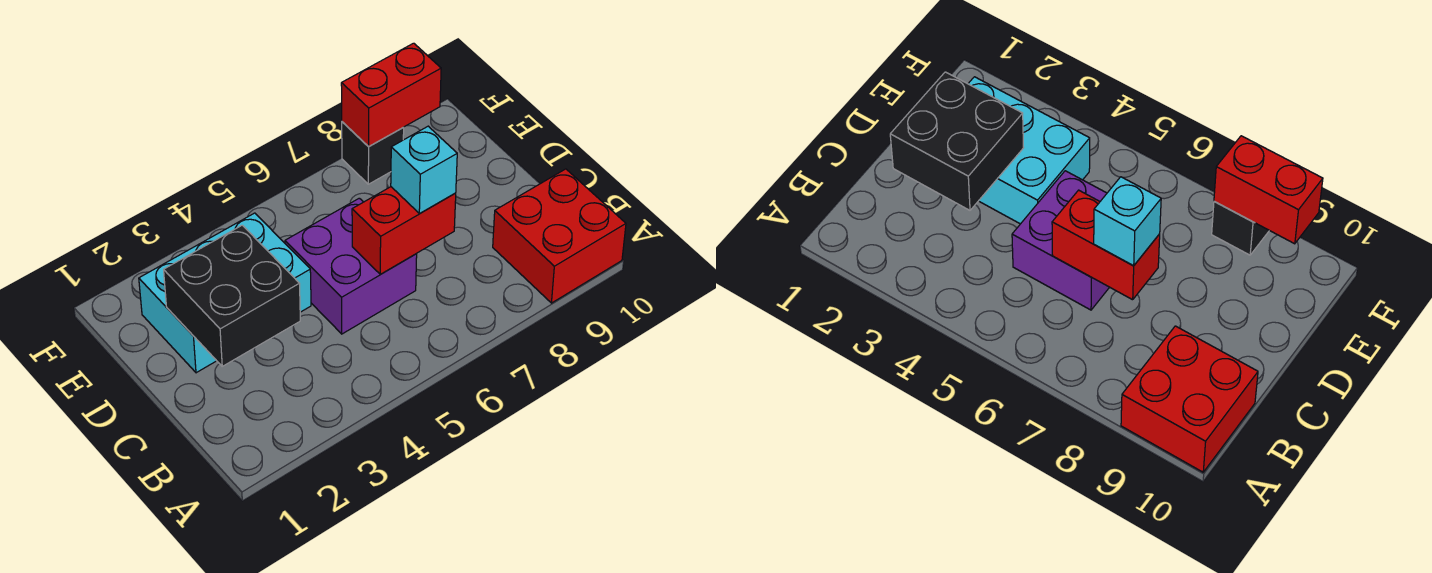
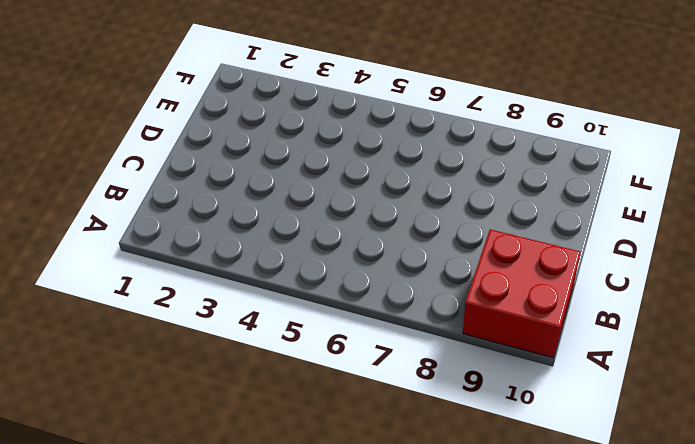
none -> purple 2x2 brick [285,198,417,334]
none -> cyan 2x3 brick [139,213,311,373]

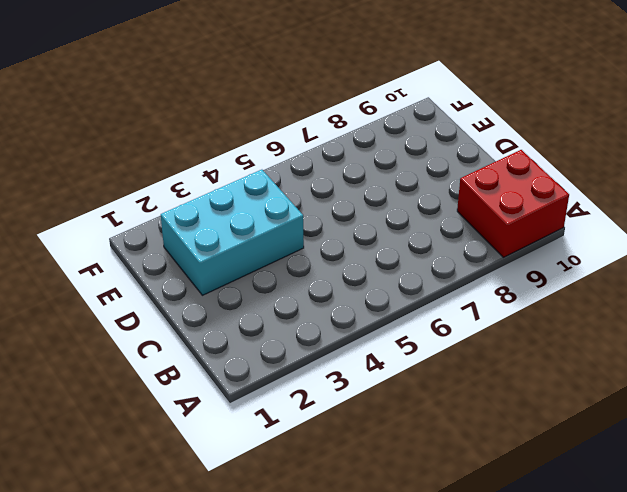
none -> purple 2x2 brick [285,198,417,334]
none -> black 1x1 brick [342,122,404,184]

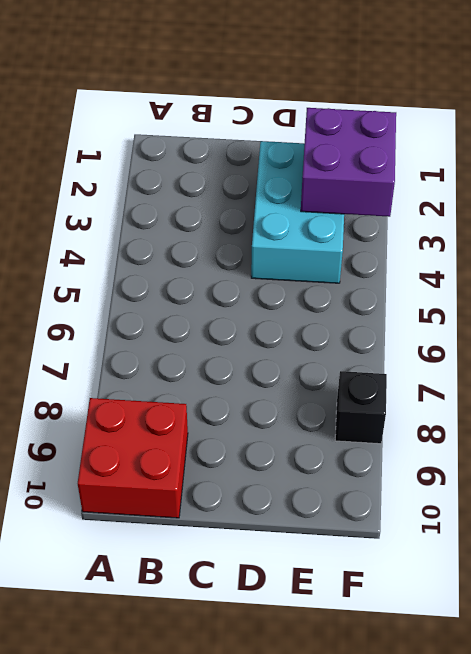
purple 2x2 brick [301,108,396,217] -> purple 2x2 brick moved to [285,198,417,334]
none -> black 2x2 brick [164,225,300,366]
none -> red 1x2 brick [352,187,456,274]

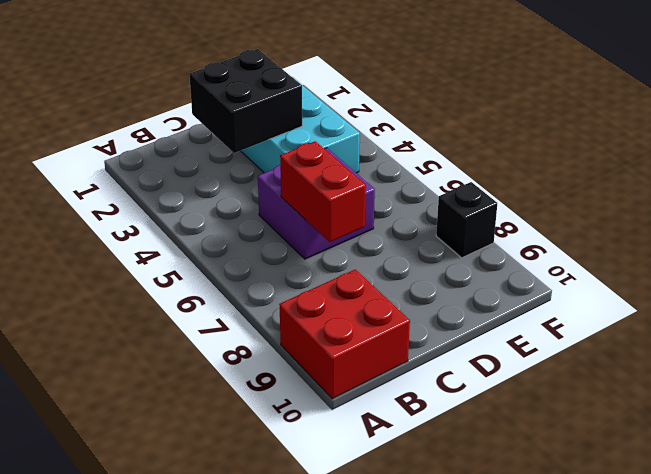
none -> red 1x2 brick [341,43,441,147]
none -> cyan 1x1 brick [391,126,457,214]

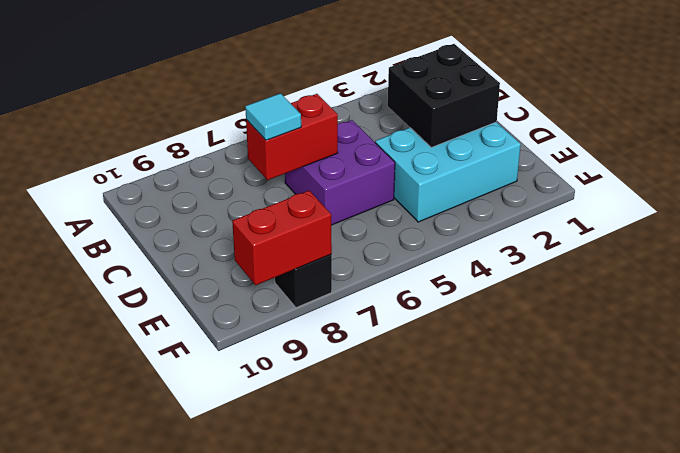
cyan 1x1 tile [245,93,301,140] -> cyan 1x1 brick [391,126,457,214]
none -> red 2x2 brick [493,169,626,303]

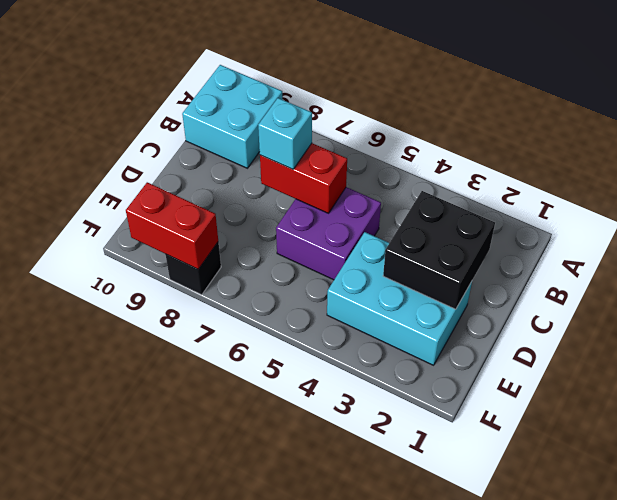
cyan 2x2 brick [182,65,283,168] -> red 2x2 brick [493,169,626,303]

